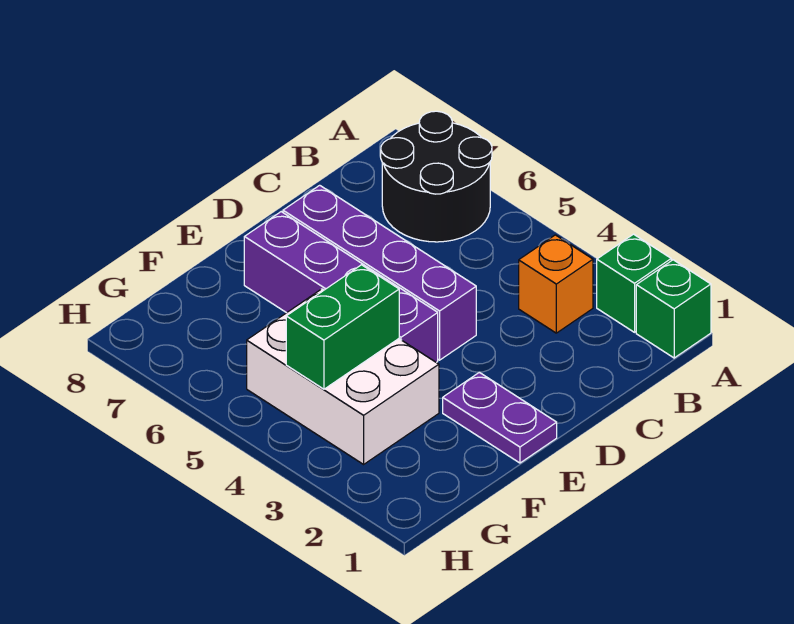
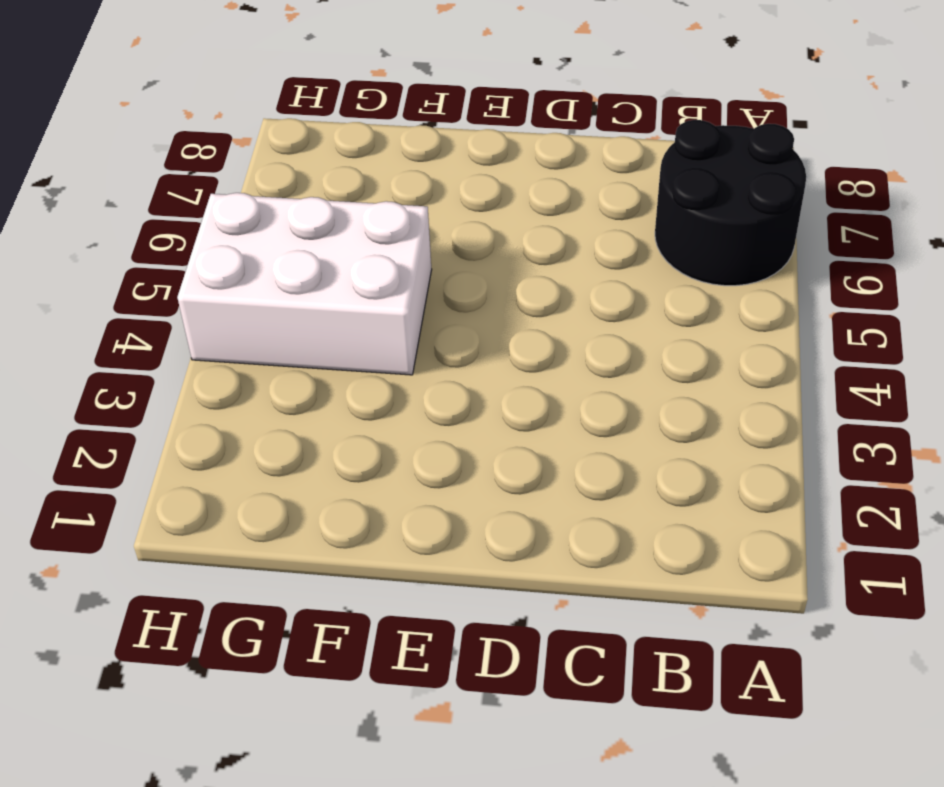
white 2x3 brick [177,193,432,375] -> white 2x3 brick turned to [247,289,439,464]
none -> green 1x1 brick [636,260,711,358]
none -> green 1x1 brick [597,234,671,332]

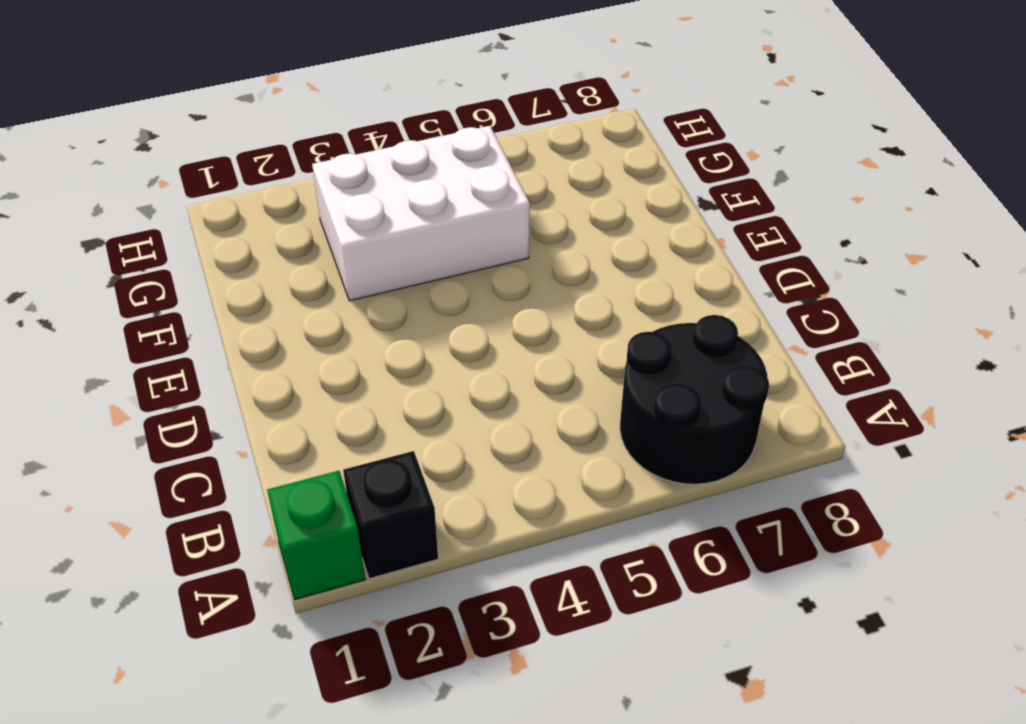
black 1x1 brick [343,451,438,579] -> green 1x1 brick [597,234,671,332]
none -> orange 1x1 brick [519,235,593,333]
none -> purple 1x4 brick [283,185,476,360]

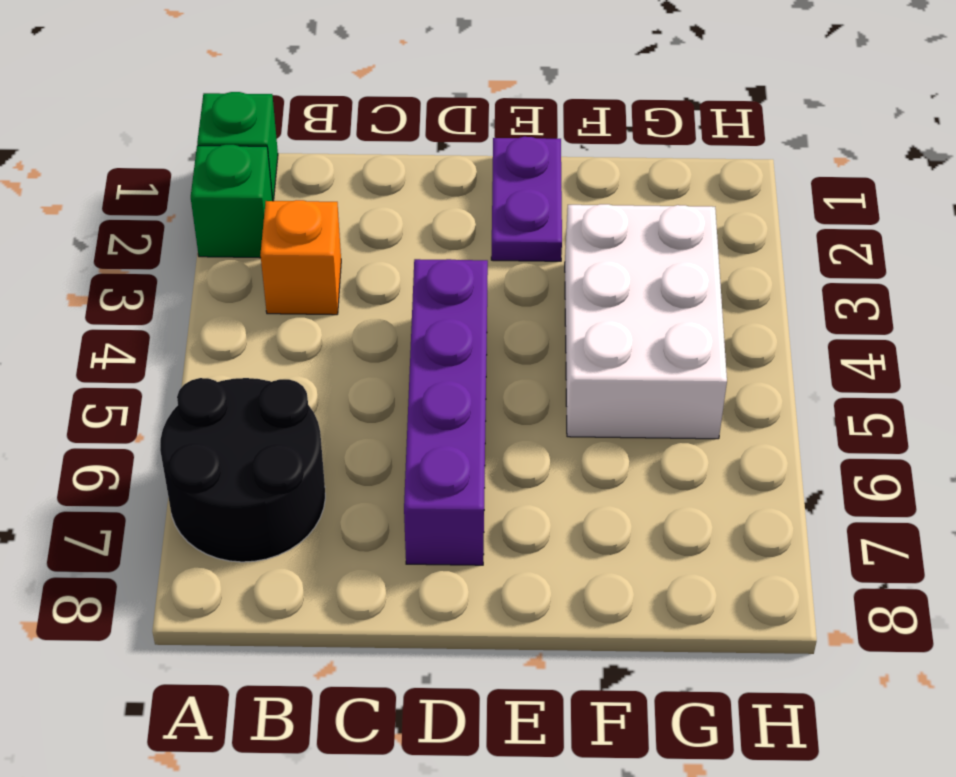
none -> purple 1x4 brick [244,212,438,362]
none -> green 1x2 brick [286,265,399,389]

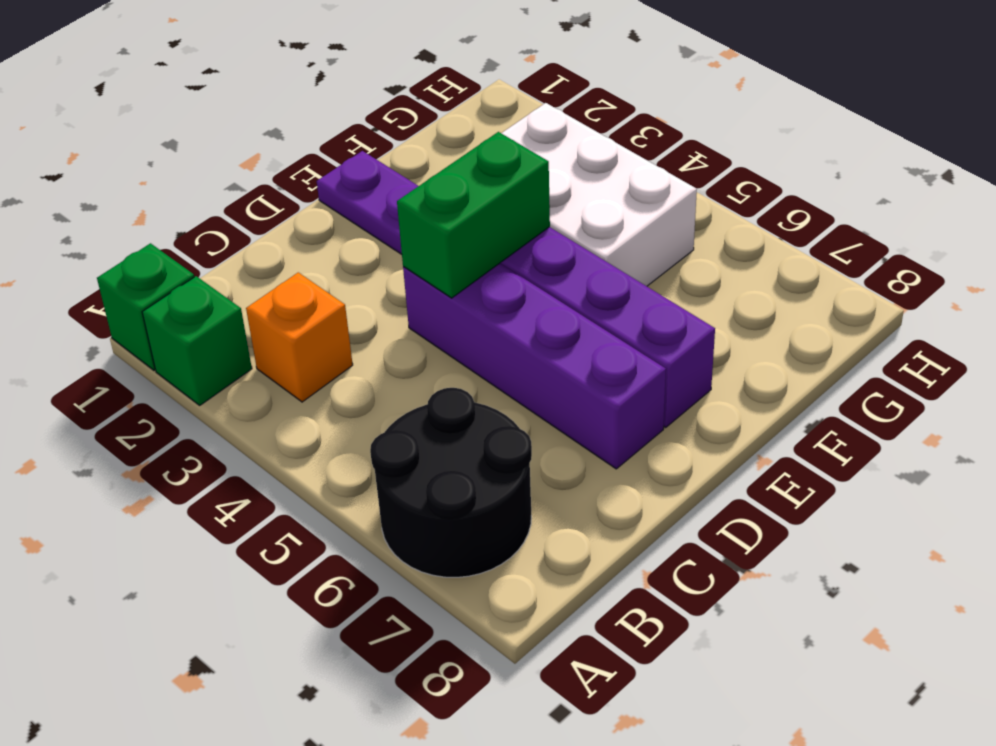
green 1x2 brick [397,132,550,298] -> green 1x2 brick moved to [286,265,399,389]

